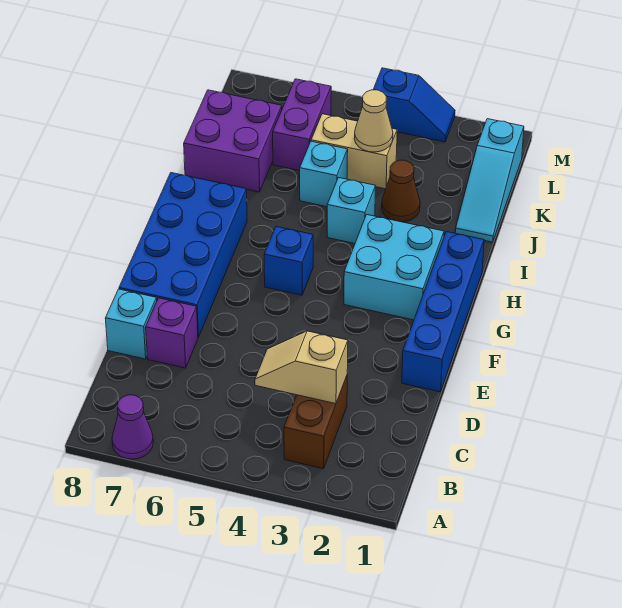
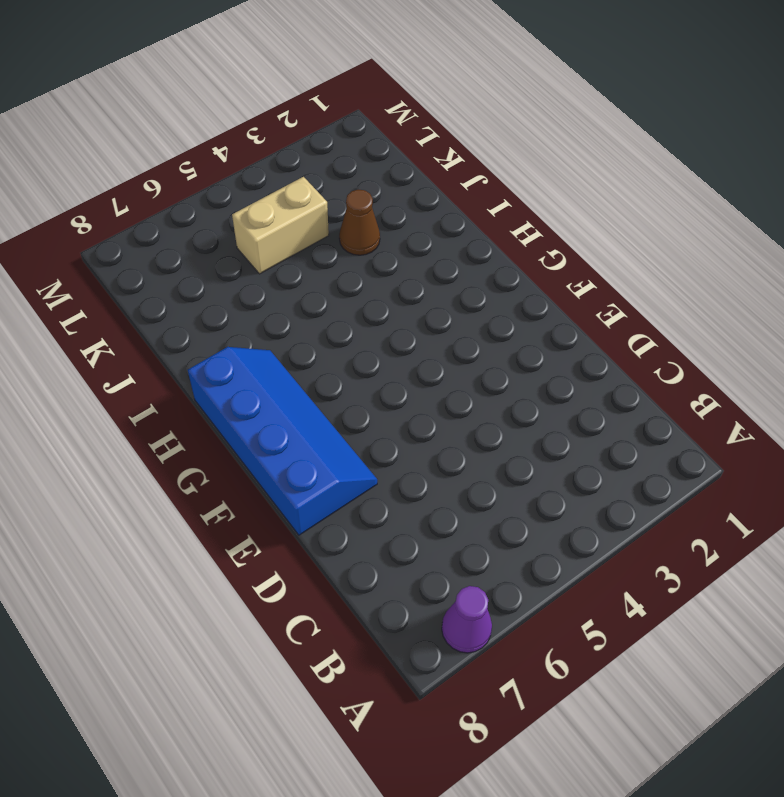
blue 2x4 slope [188,347,377,535] -> blue 2x4 brick [119,173,247,337]
none -> brown 1x2 brick [284,376,347,469]
none -> purple 1x1 brick [146,298,198,368]
none -> cyan 1x1 brick [105,289,157,359]

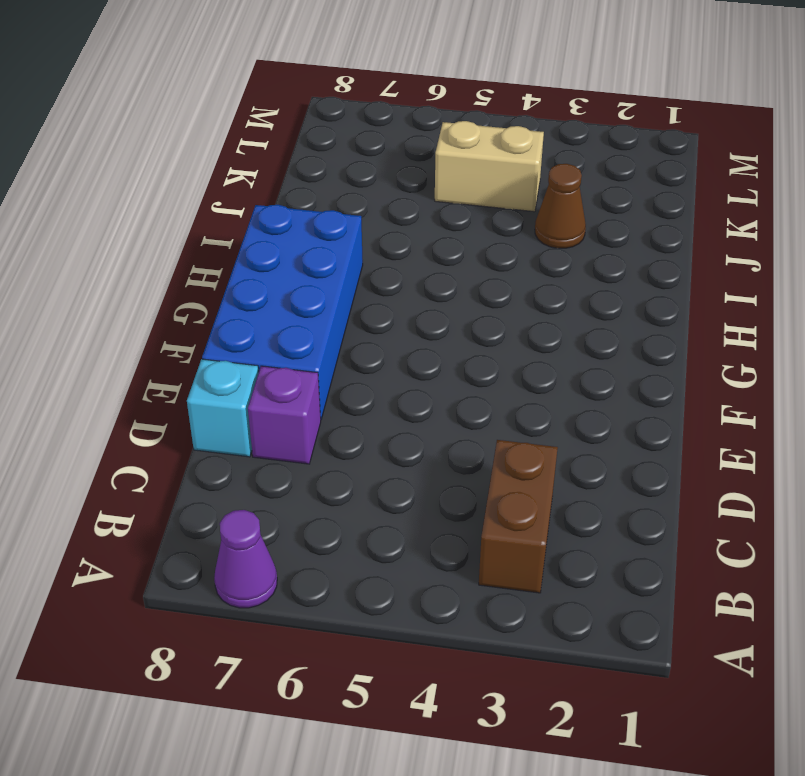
none -> blue 1x4 brick [402,232,484,392]
none -> cyan 2x2 brick [344,215,444,320]
none -> blue 1x1 brick [264,227,313,295]

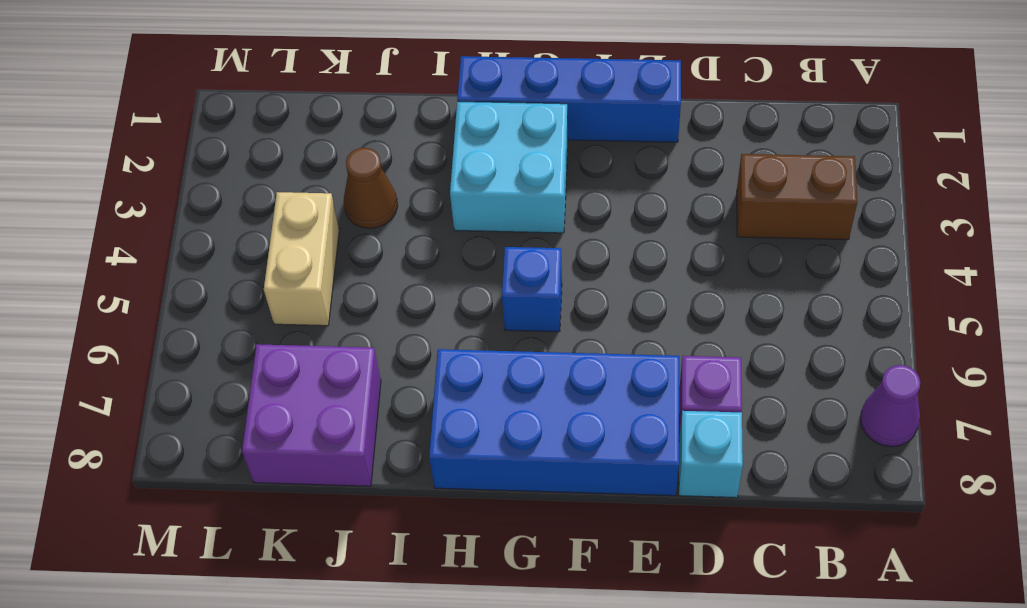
none -> cyan 1x1 brick [327,178,376,244]
none -> cyan 1x3 slope [455,119,524,242]
none -> cyan 1x1 brick [300,141,348,207]

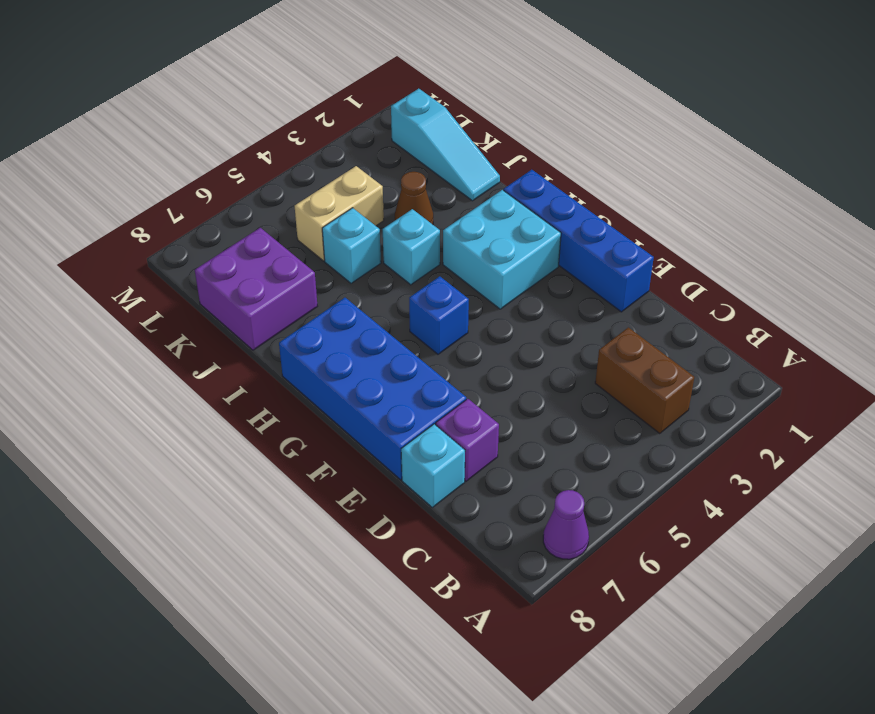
none -> purple 1x2 brick [273,79,331,171]
none -> blue 1x2 slope [373,68,455,142]
none -> tan 1x2 slope [255,331,348,404]

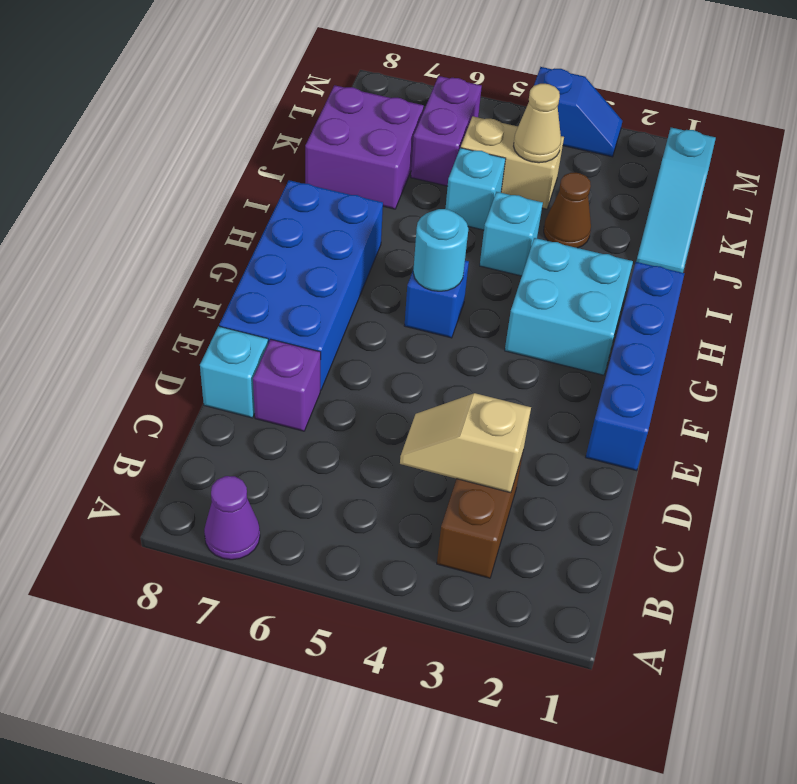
cyan 1x1 round brick [413,209,468,291] -> none

